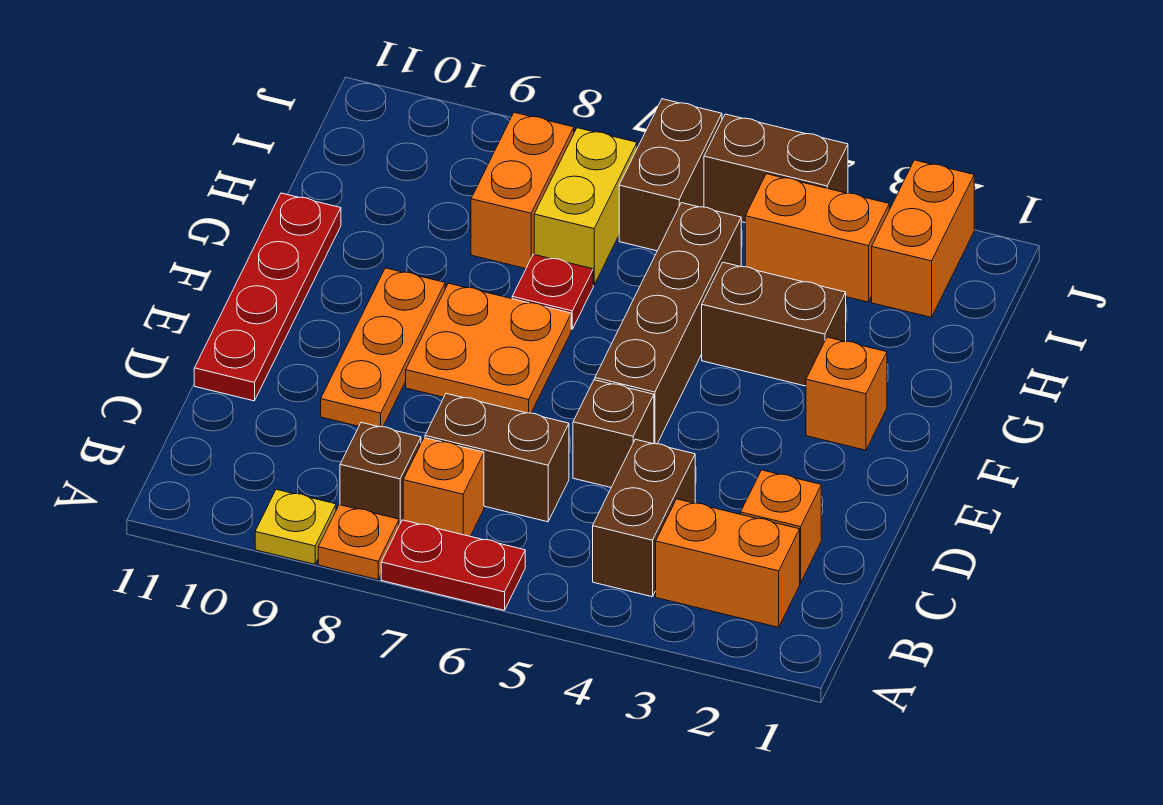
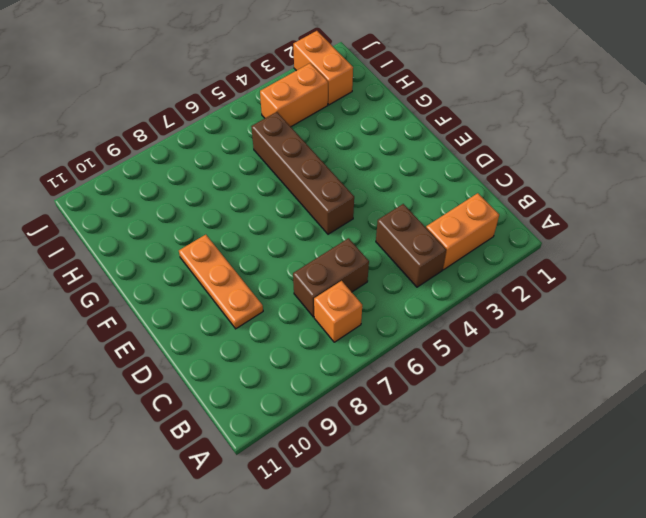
none -> red 1x2 plate [381,520,525,610]
none -> orange 1x1 plate [318,505,399,580]
none -> yellow 1x1 plate [255,489,336,564]

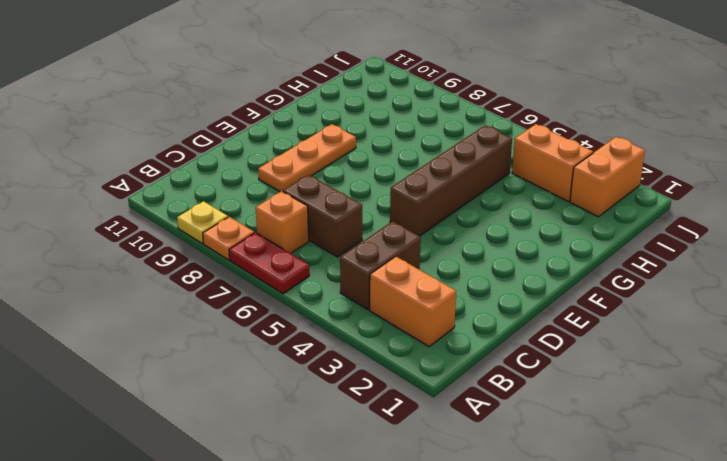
none -> brown 1x1 brick [340,422,421,525]
none -> orange 1x1 brick [741,470,821,583]
none -> brown 1x1 brick [573,380,654,487]

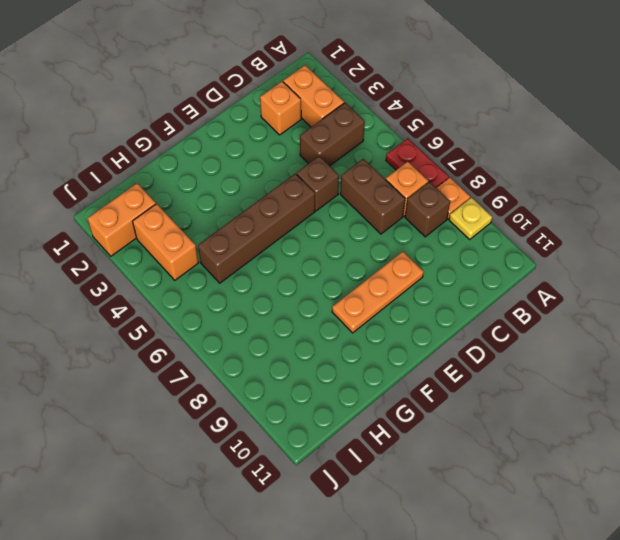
none -> red 1x4 plate [194,193,341,401]
none -> orange 2x2 plate [406,283,571,413]
none -> orange 1x1 brick [806,337,887,450]

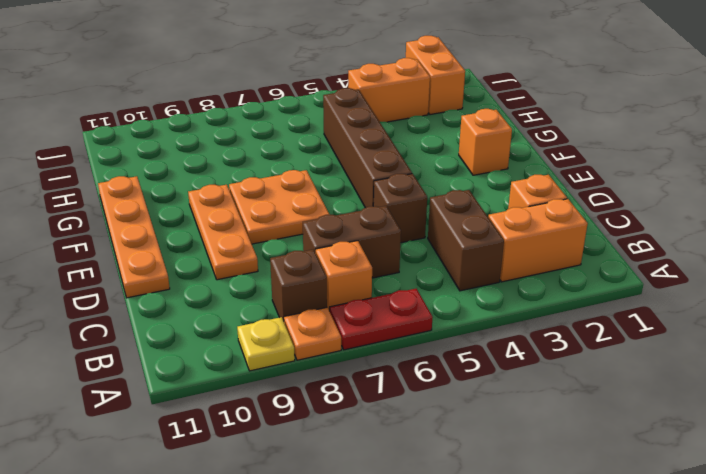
orange 1x4 plate [98,176,170,298] -> red 1x4 plate [194,193,341,401]
none -> brown 1x2 brick [702,262,846,386]
none -> red 1x1 plate [512,254,593,329]
none -> yellow 1x2 brick [534,128,637,285]

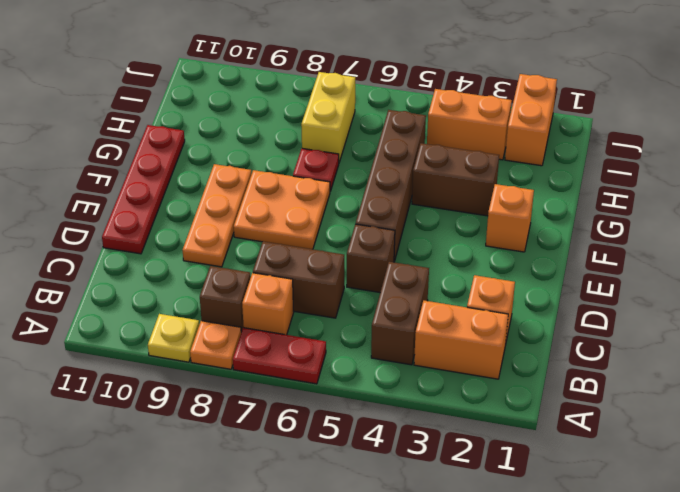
none -> orange 1x2 brick [471,113,574,269]
none -> brown 1x2 brick [619,99,722,251]
none -> brown 1x2 brick [704,114,848,223]

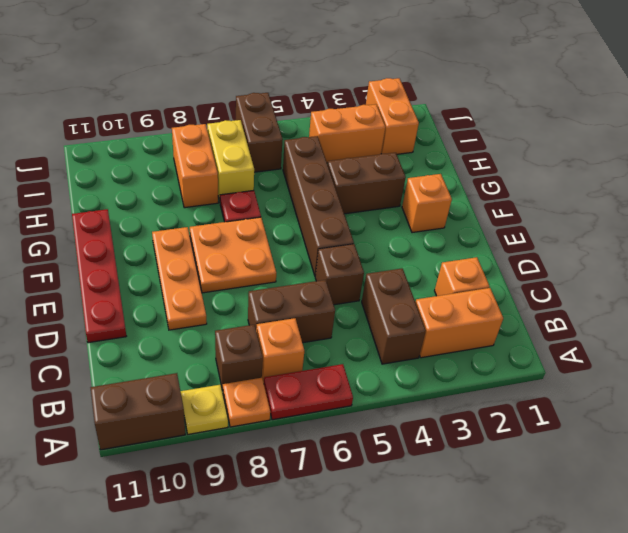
brown 1x2 brick [90,373,185,450] -> brown 1x2 brick moved to [704,114,848,223]

